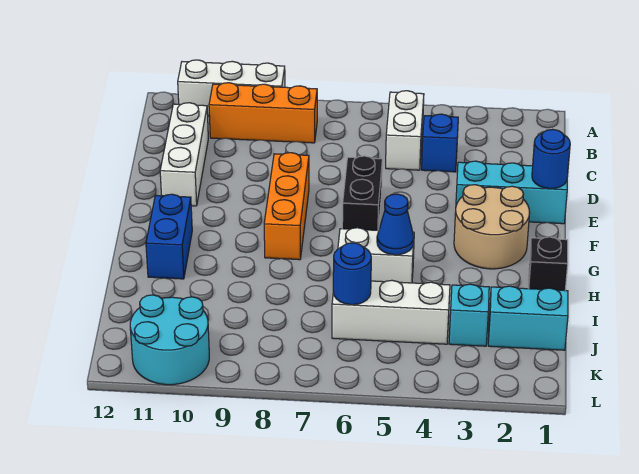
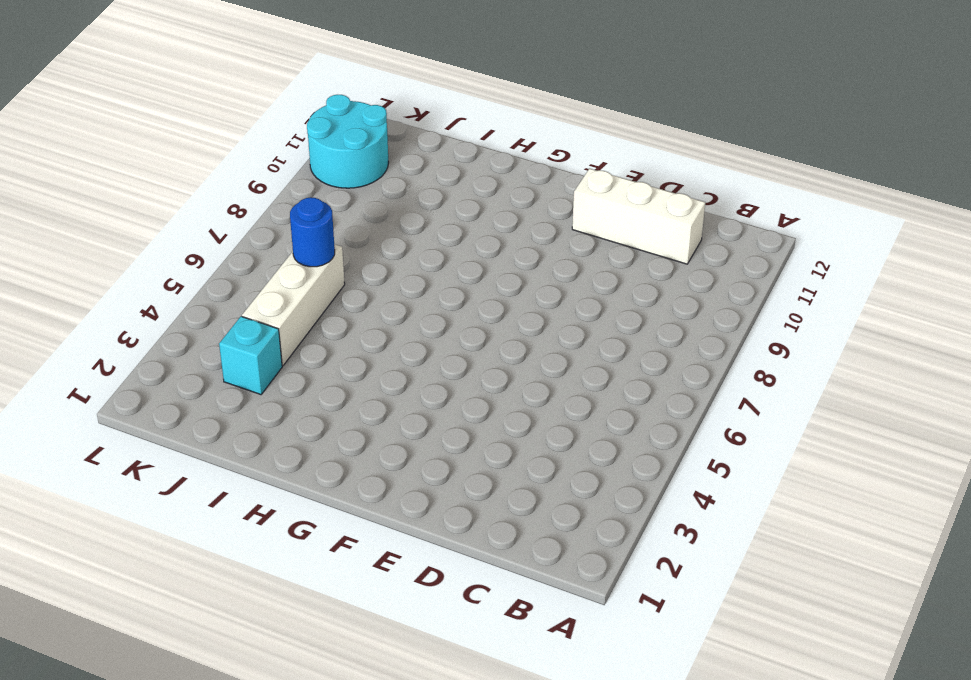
none -> white 1x3 brick [178,60,285,116]
none -> white 1x2 brick [386,91,424,170]
none -> orange 1x3 brick [209,83,317,143]

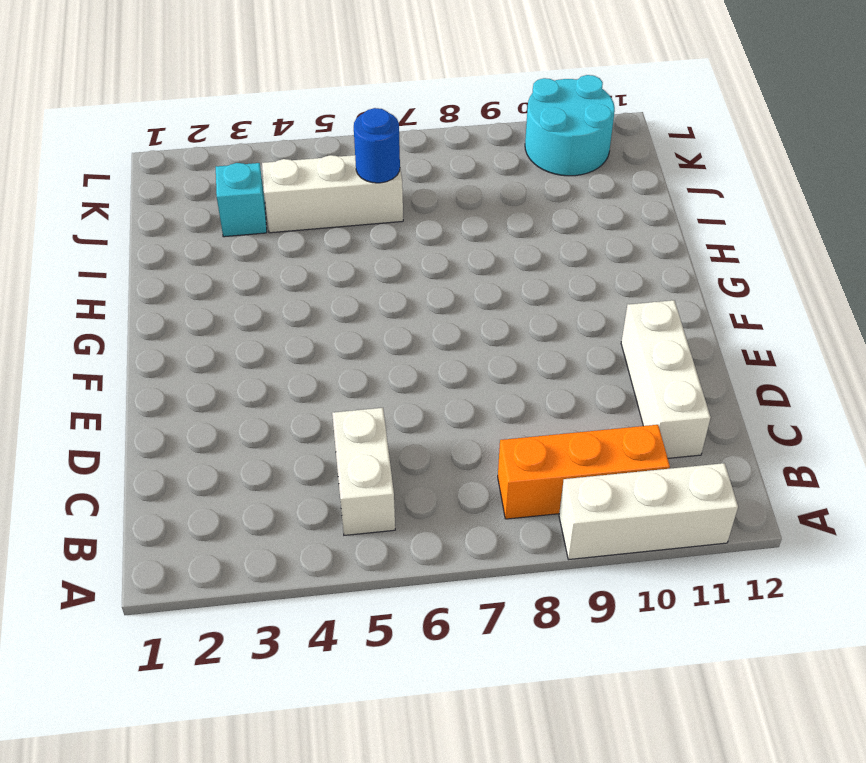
none -> blue 1x1 brick [422,114,458,172]
none -> cyan 1x3 brick [456,161,567,224]
none -> black 1x2 brick [342,156,382,230]

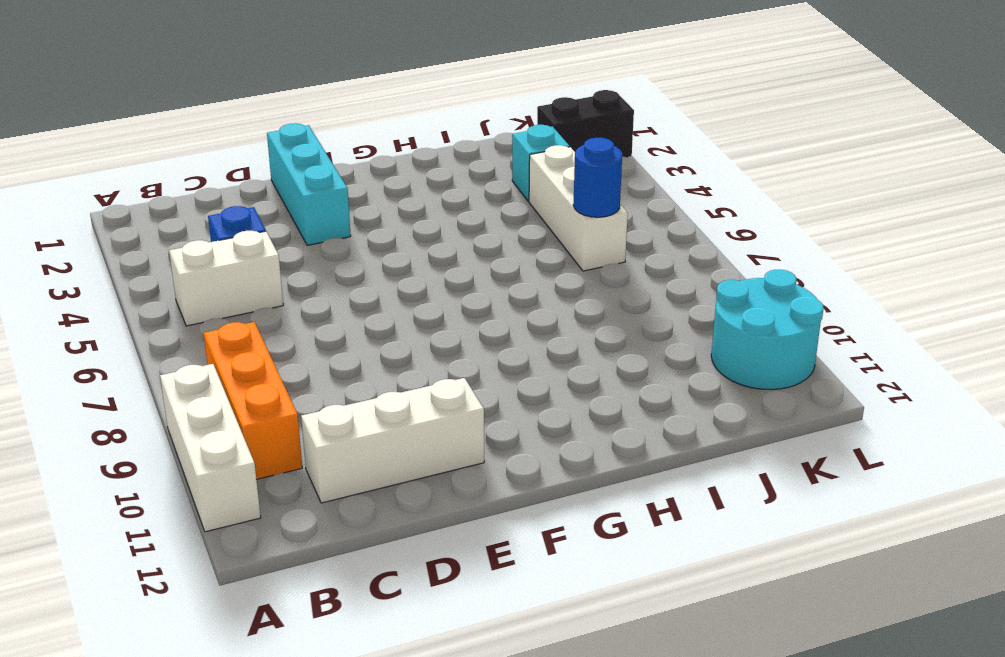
black 1x2 brick [537,90,634,157] -> black 1x2 brick moved to [342,156,382,230]
none -> orange 1x3 brick [264,153,309,260]
none -> tan 2x2 round brick [454,185,530,269]
none -> blue 1x2 brick [146,194,192,279]

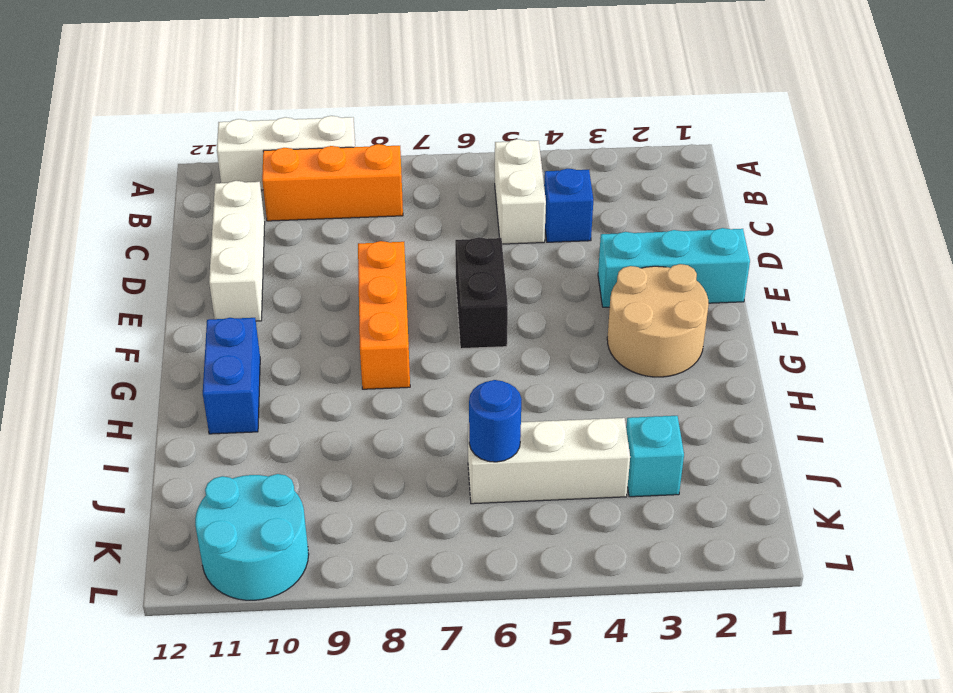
none -> black 1x1 brick [528,237,568,291]
none -> white 1x2 brick [338,228,414,283]
none -> cyan 1x2 brick [488,286,568,350]

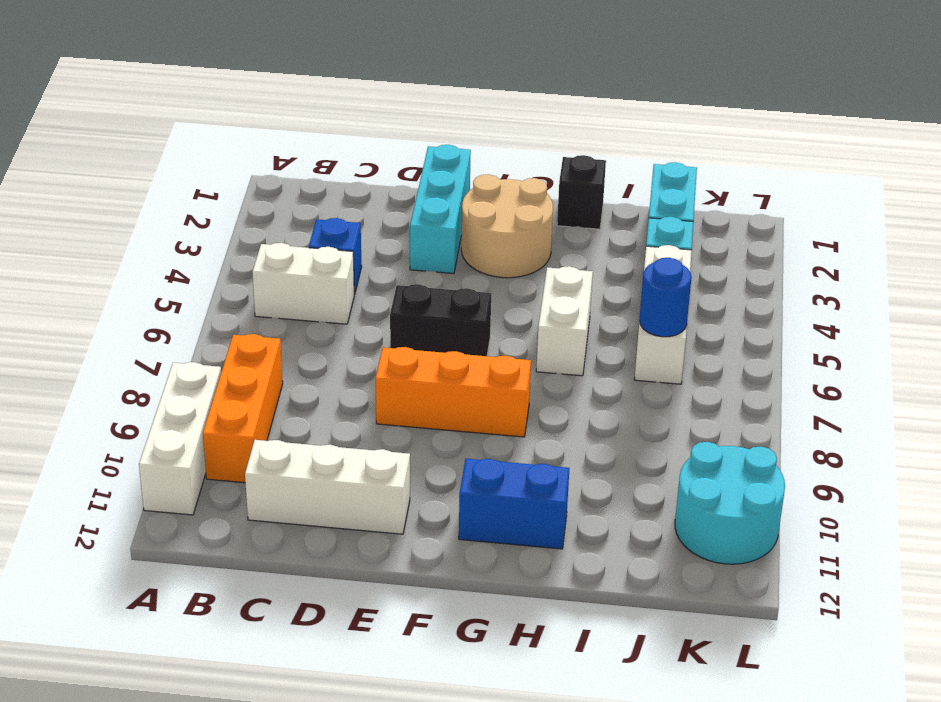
none -> blue 1x1 round brick [532,129,570,189]
none -> blue 1x1 cone [377,194,414,255]

